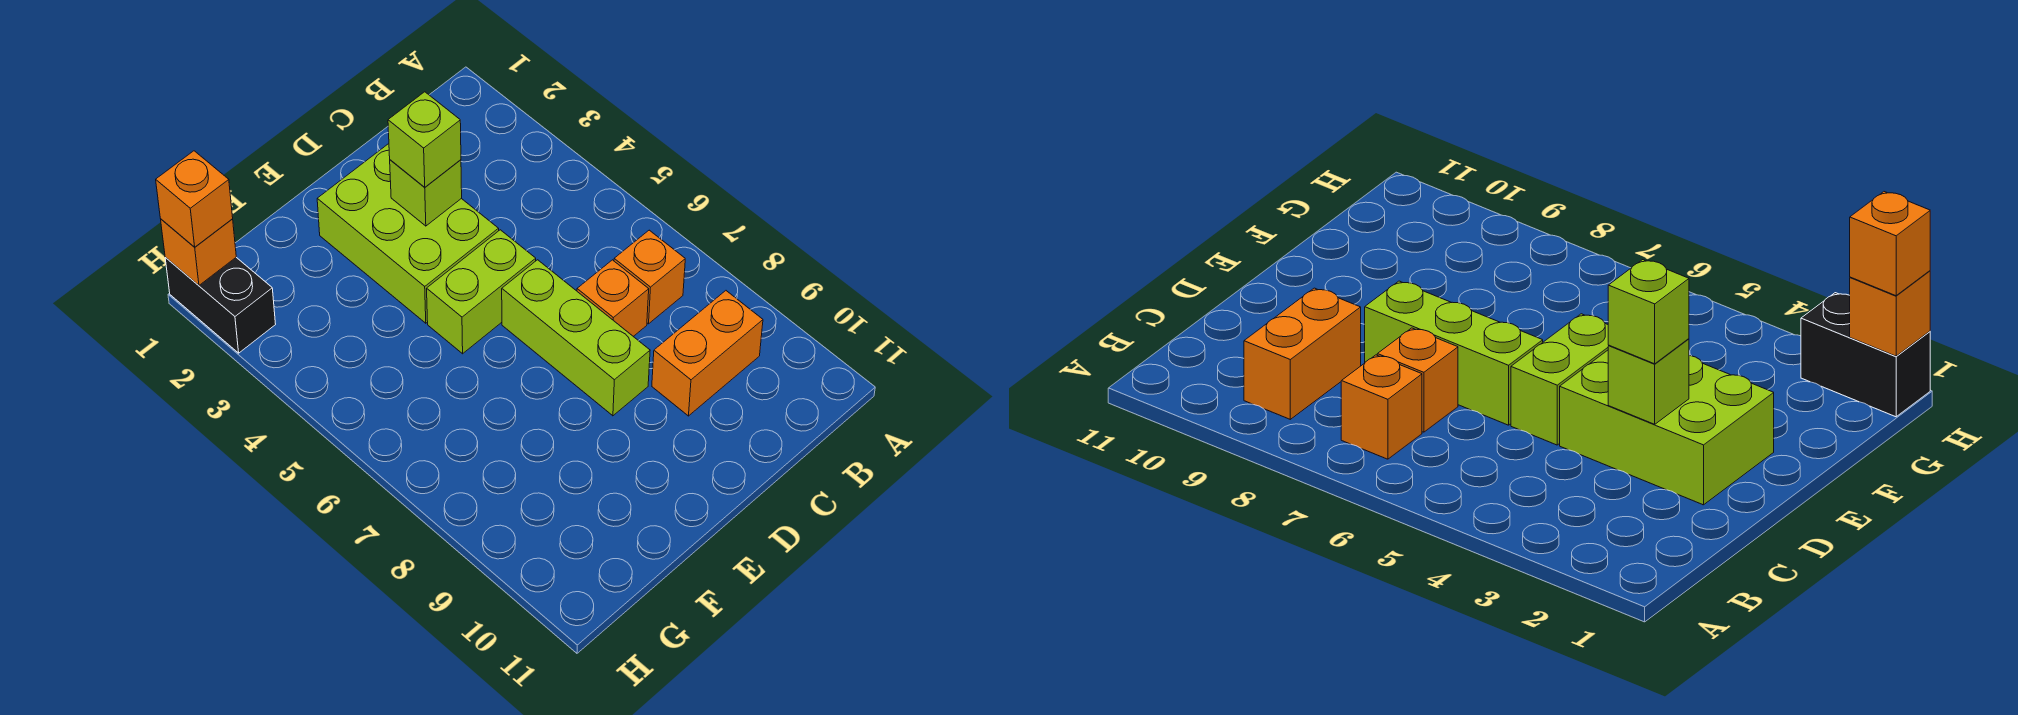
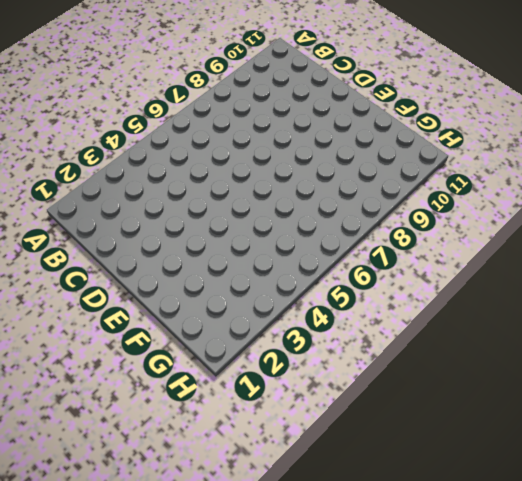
none -> orange 1x1 brick [614,230,685,324]
none -> orange 1x2 brick [652,291,763,416]

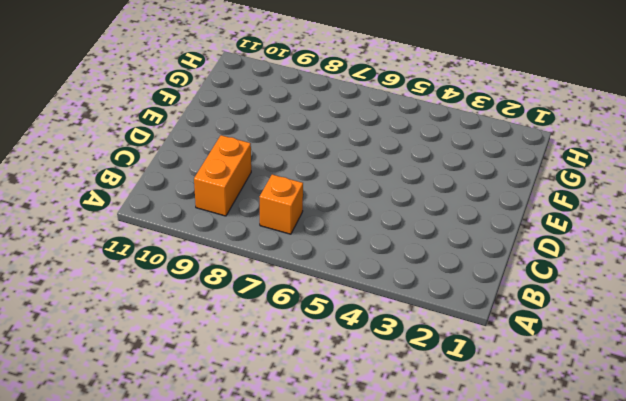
none -> orange 1x1 brick [577,260,649,336]
none -> lime 2x3 brick [317,144,499,323]

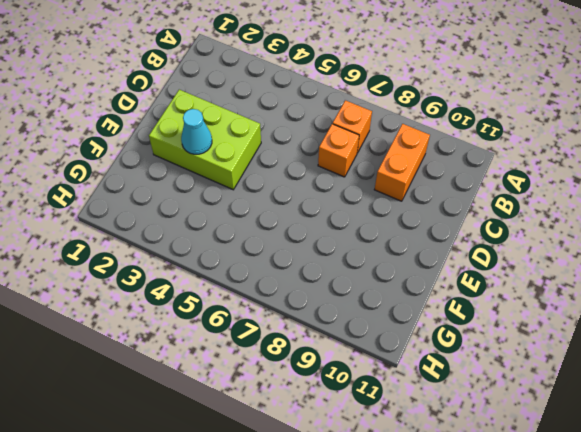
cyan 1x1 cone [181,109,212,154] -> none
none -> lime 1x2 brick [427,230,536,354]
none -> lime 1x3 brick [502,260,650,416]

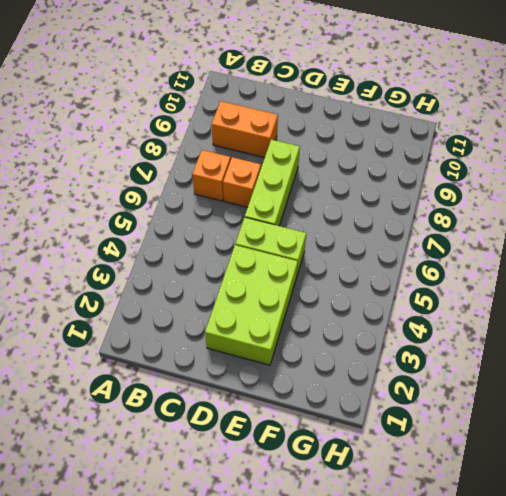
none -> black 1x2 brick [165,258,276,353]
none -> lime 1x1 brick [390,160,462,226]

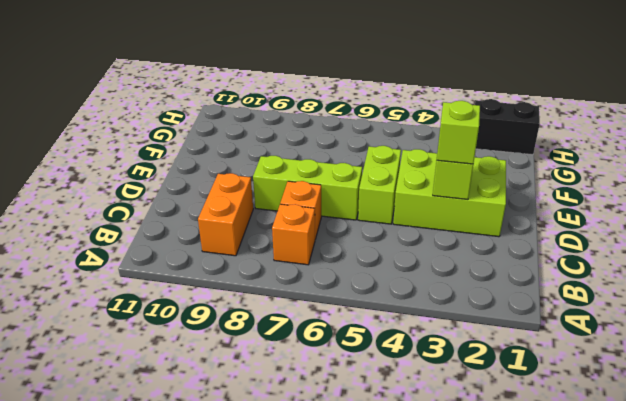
none -> orange 1x1 brick [161,219,236,285]
none -> orange 1x1 brick [156,151,233,247]

